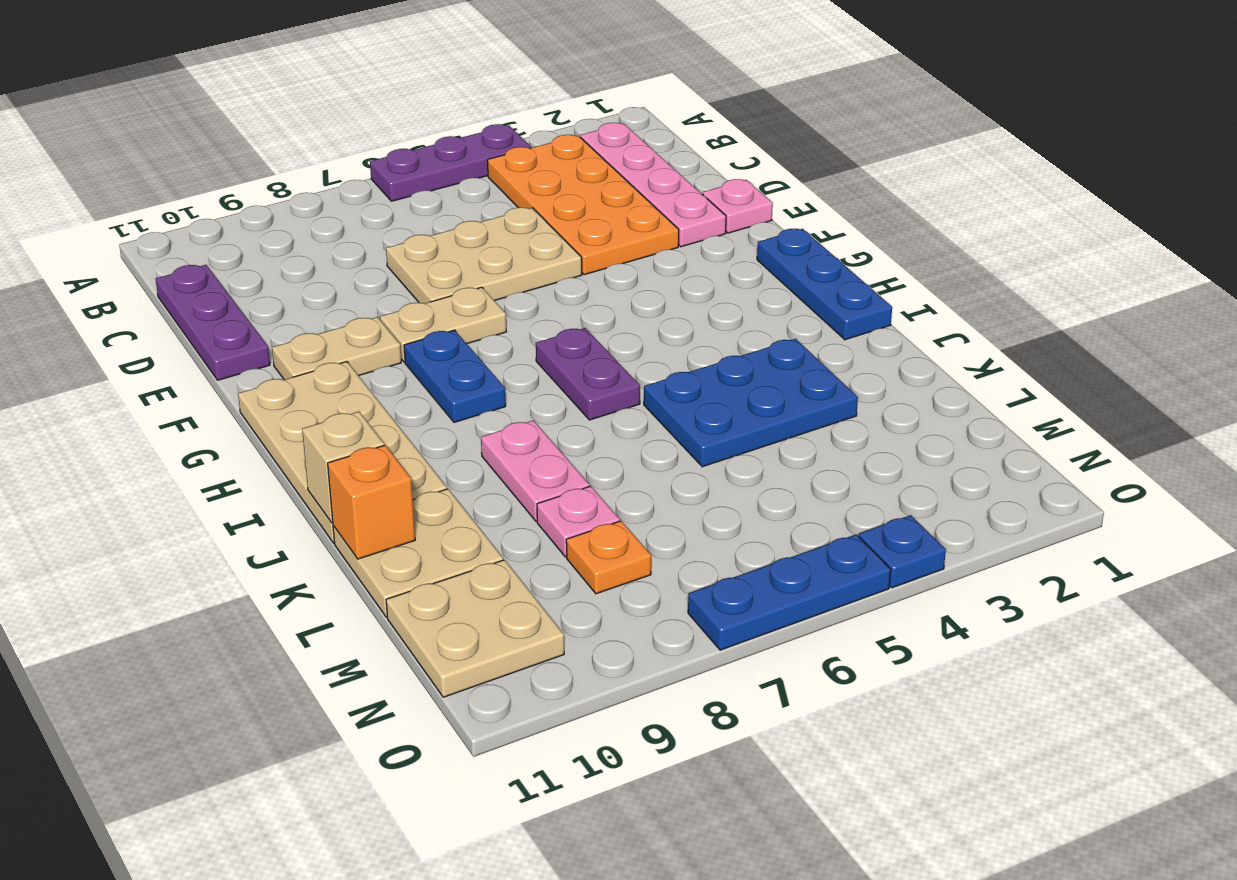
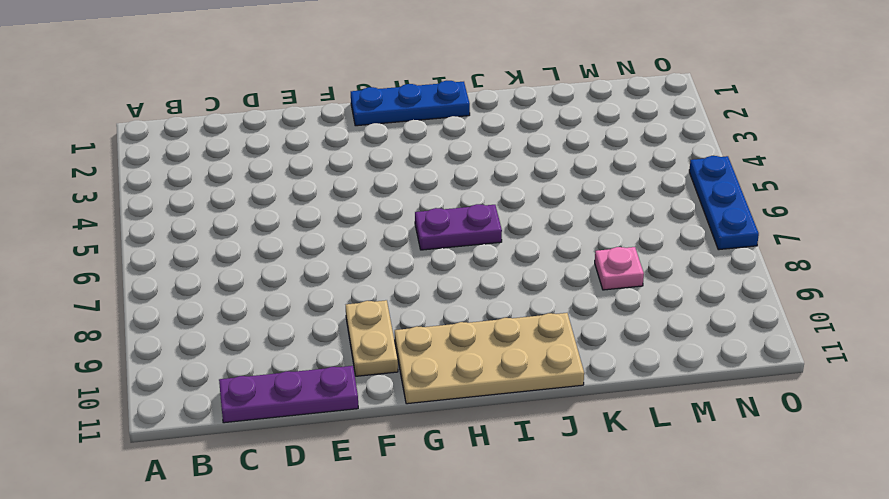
none -> purple 1x3 plate [370,124,531,201]
none -> pink 1x4 plate [580,123,726,247]
none -> orange 2x4 plate [487,135,679,275]

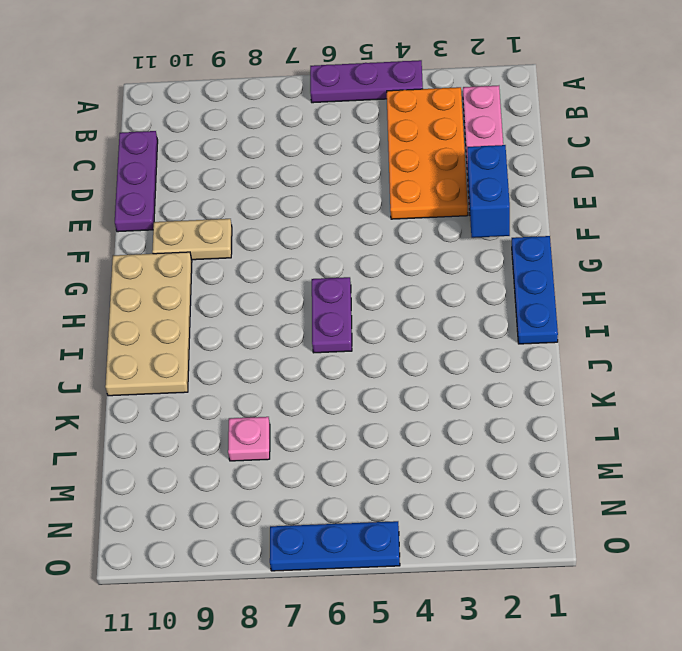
blue 1x2 brick [467,145,510,238] -> none
none -> tan 2x3 plate [386,207,582,304]
none -> pink 1x1 plate [702,179,773,233]
none -> tan 1x2 plate [380,287,506,362]

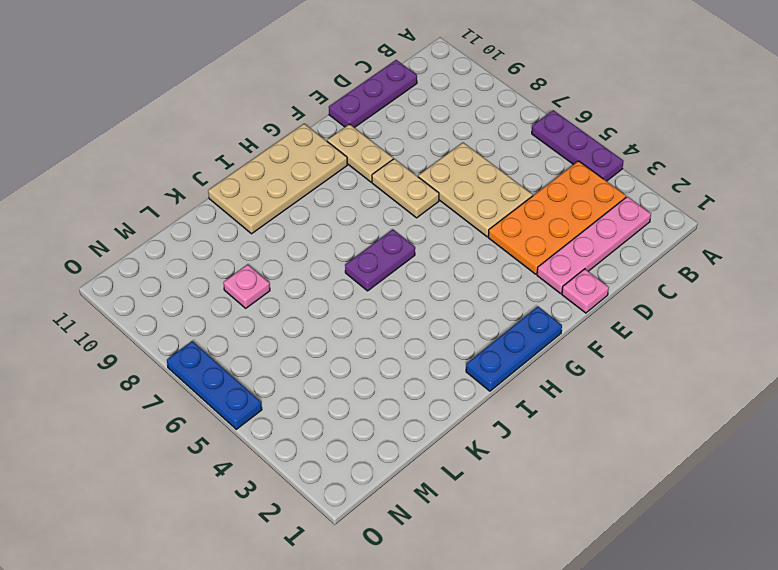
none -> blue 1x2 plate [404,330,506,422]
none -> blue 2x3 plate [644,339,858,467]
none -> pink 1x2 plate [481,420,590,521]

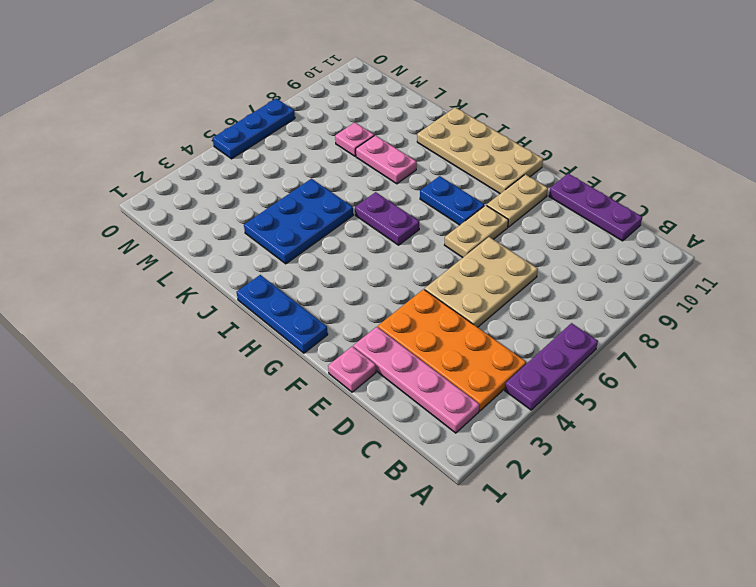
none -> tan 2x2 plate [333,489,503,617]
none -> orange 1x1 plate [566,521,651,594]
none -> tan 2x2 plate [386,560,564,697]

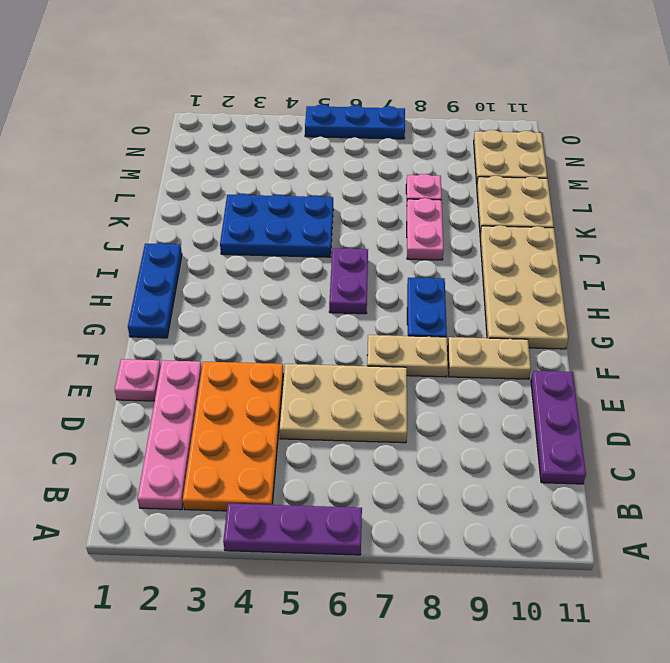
none -> orange 1x1 plate [566,521,651,594]
none -> blue 1x1 plate [858,515,946,588]
none -> tan 1x1 brick [302,412,384,523]

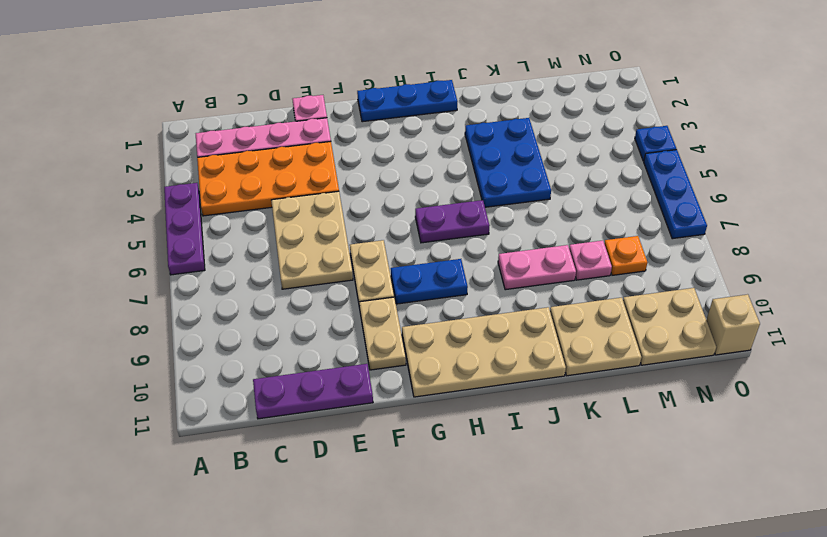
tan 1x1 brick [706,294,760,355] -> tan 1x1 brick moved to [302,412,384,523]
none -> orange 1x1 brick [328,445,415,559]

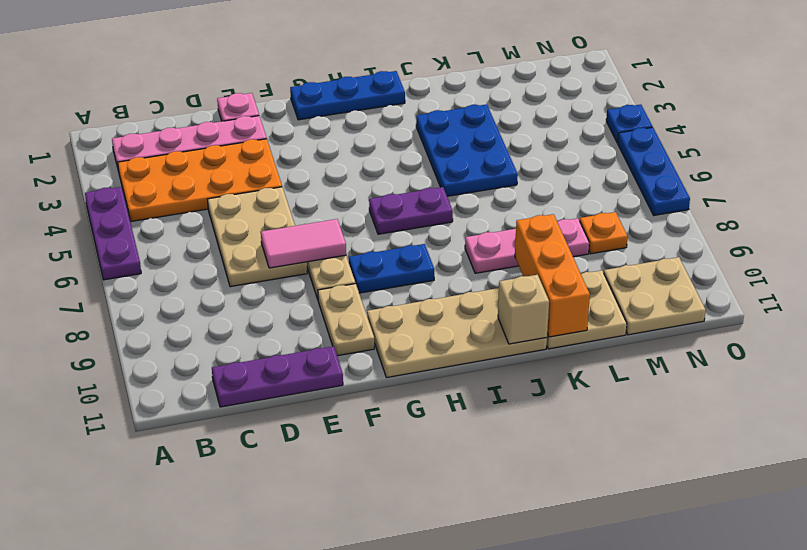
pink 1x2 tile [261,219,346,268] -> none
orange 1x3 brick [515,214,590,337] -> orange 1x1 brick [328,445,415,559]

